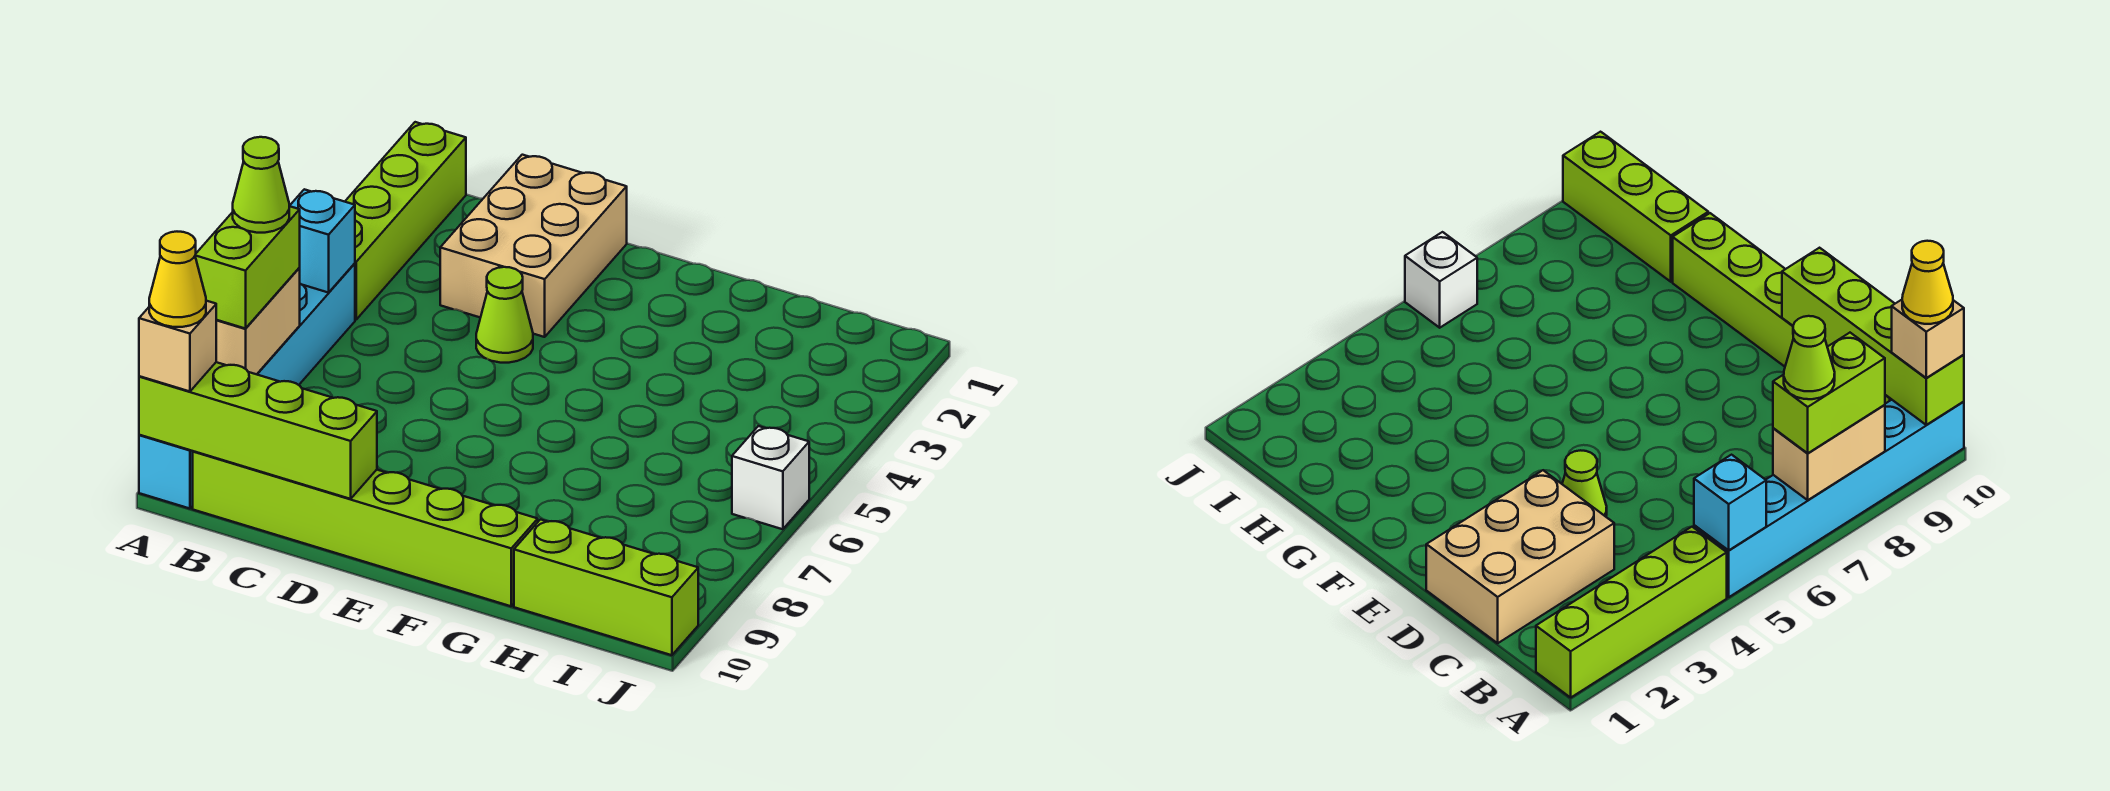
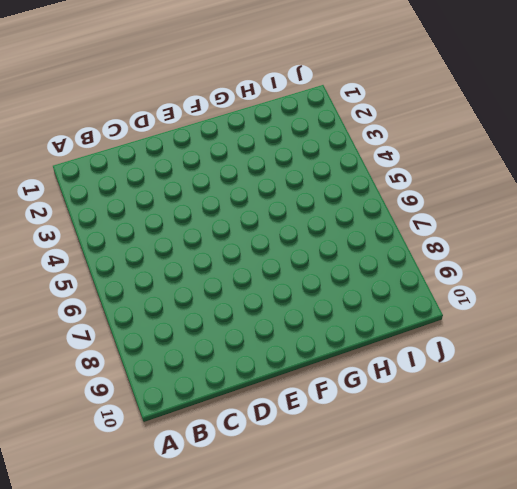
none -> lime 1x4 brick [345,122,466,320]
none -> cyan 1x6 brick [139,263,355,509]
none -> lime 1x6 brick [193,451,538,606]

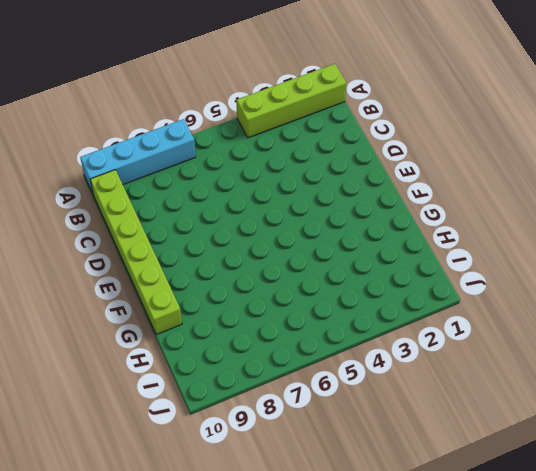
cyan 1x4 brick [80,119,196,193] -> cyan 1x6 brick [139,263,355,509]
none -> tan 2x3 brick [440,155,627,337]
none -> lime 1x1 cone [476,267,533,363]
none -> lime 1x3 brick [514,520,698,655]

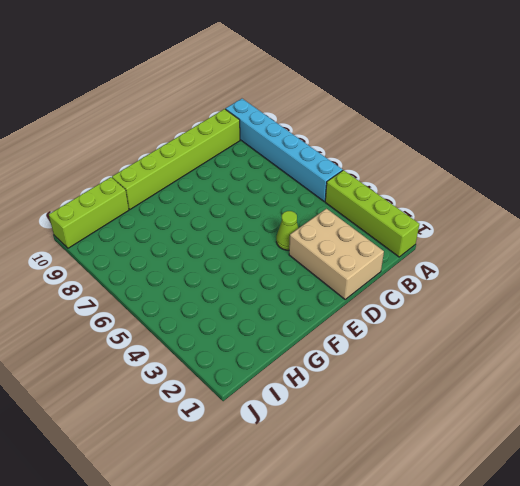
none -> white 1x1 brick [732,426,809,529]
none -> cyan 1x1 brick [290,189,355,293]
none -> tan 1x2 brick [216,268,300,374]

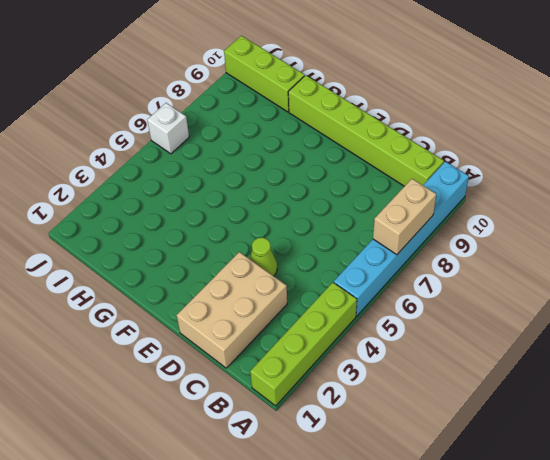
none -> cyan 1x1 brick [290,189,355,293]
none -> lime 1x4 brick [139,362,377,499]
none -> lime 1x2 brick [195,206,300,329]

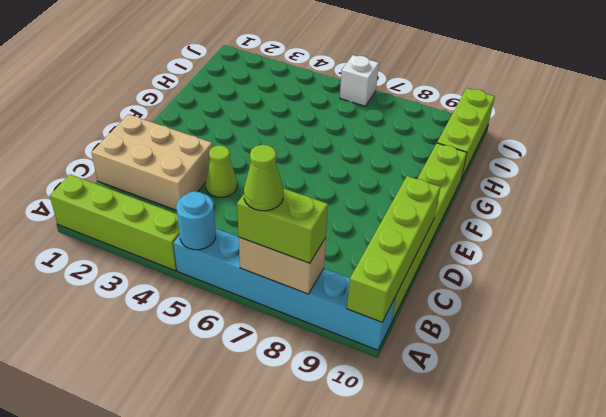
cyan 1x1 round brick [176,191,216,250] -> cyan 1x1 brick [290,189,355,293]
none -> tan 1x1 brick [139,301,216,391]
none -> yellow 1x1 cone [149,232,206,327]

